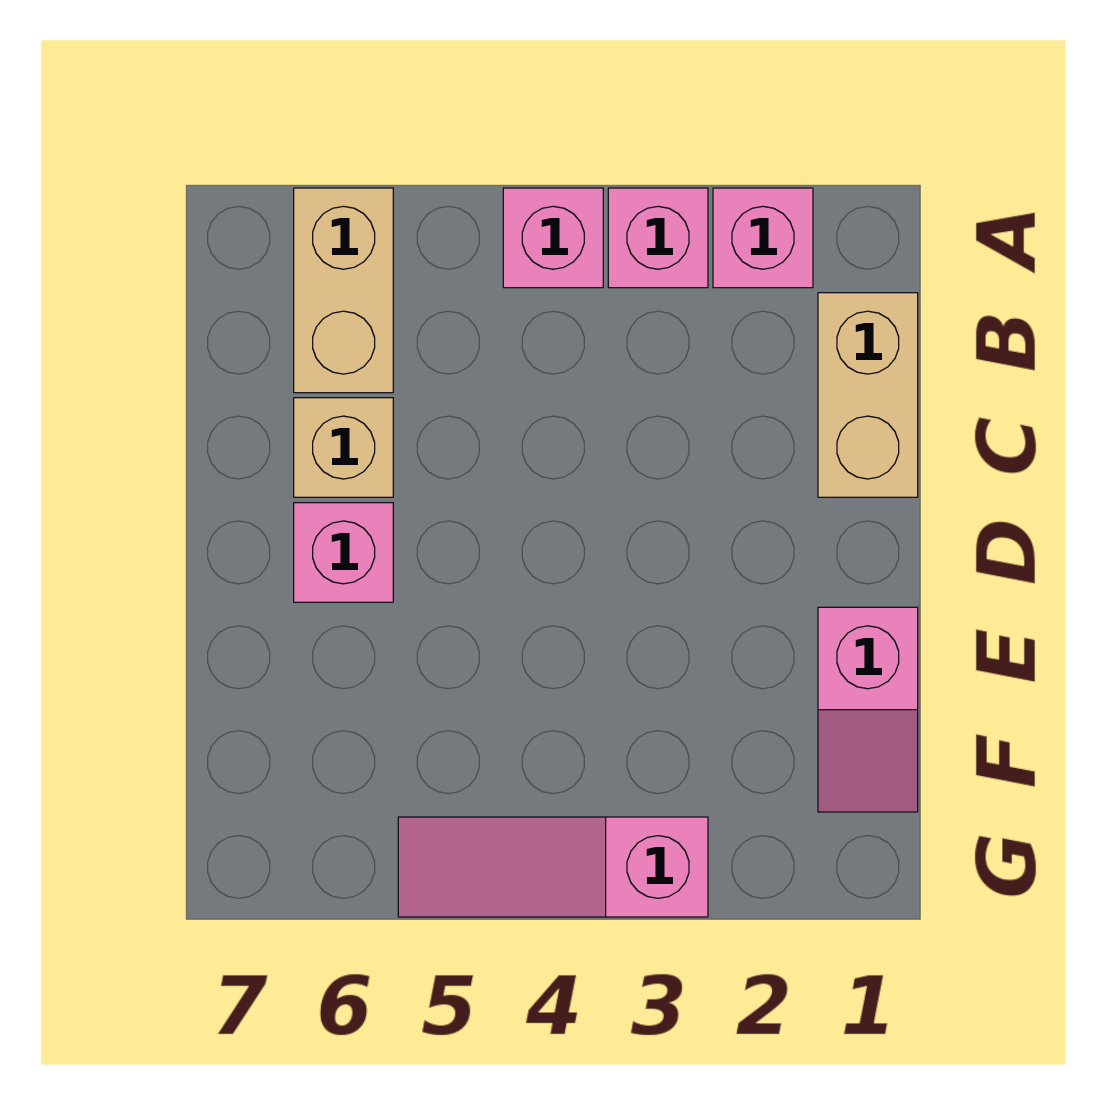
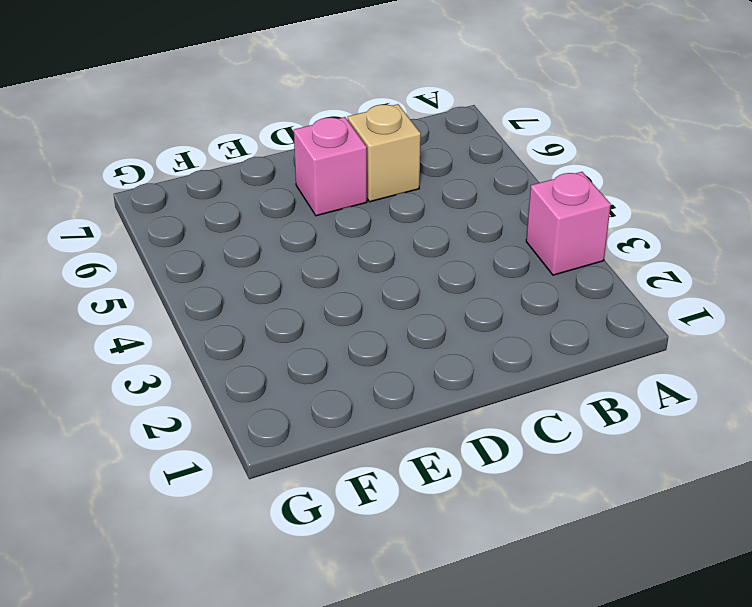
none -> pink 1x1 brick [713,188,813,288]
none -> pink 1x1 brick [503,188,603,288]

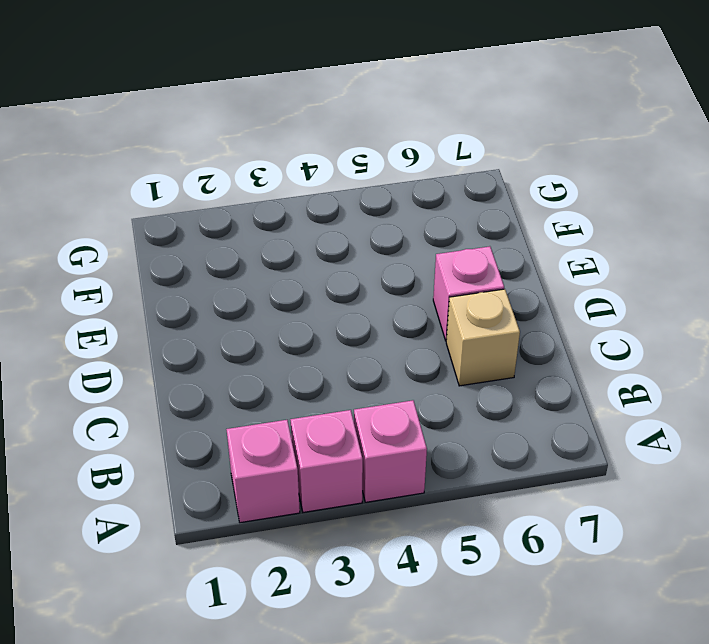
none -> tan 1x2 brick [294,188,393,393]
none -> tan 1x2 brick [818,293,918,497]

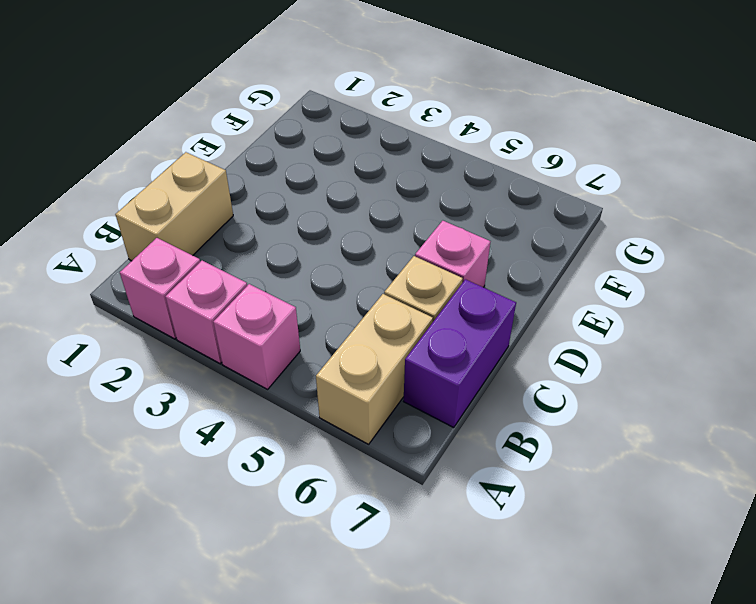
purple 1x2 brick [404,279,516,428] -> none
none -> pink 1x2 slope [818,607,918,812]
none -> pink 1x3 slope [398,817,708,917]

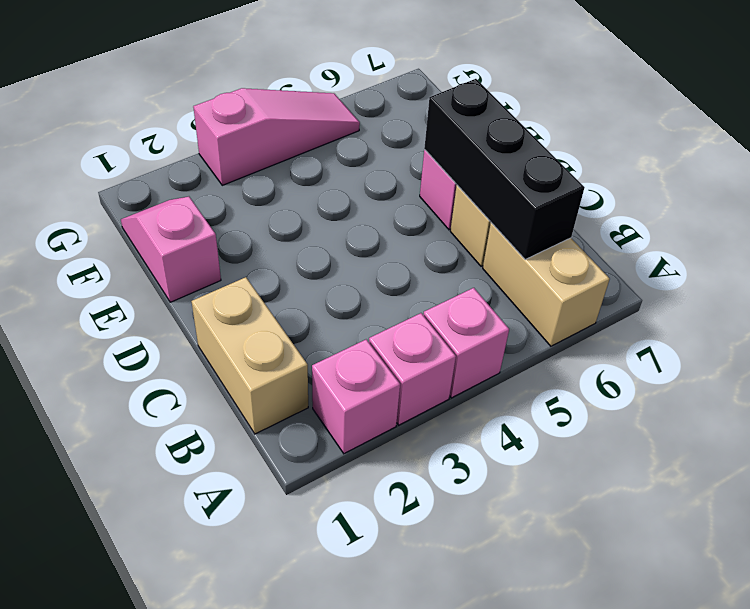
black 1x3 brick [424,79,585,260] -> none

